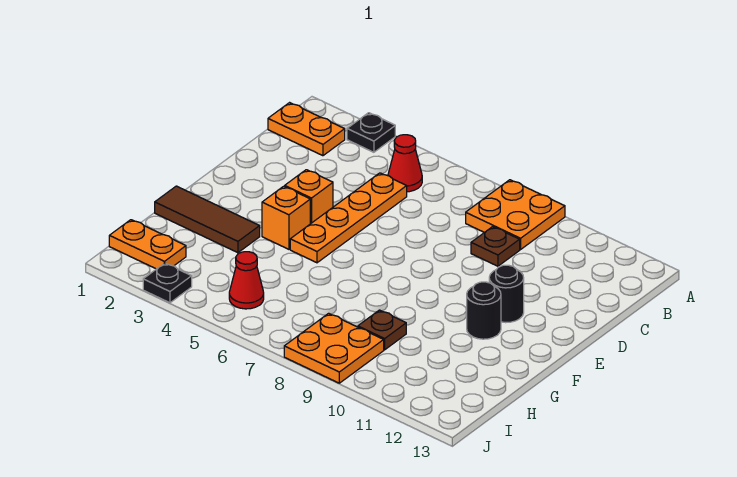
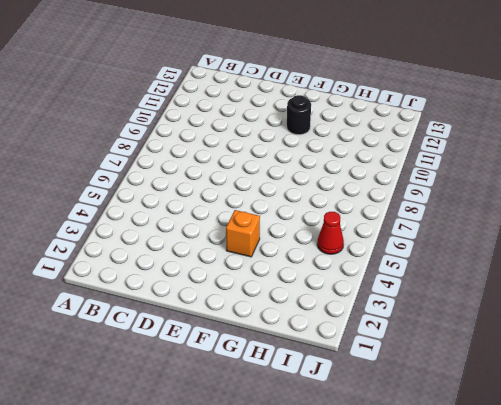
none -> black 1x1 plate [347,113,395,152]
none -> orange 2x2 plate [466,180,565,250]
none -> orange 1x2 plate [268,103,345,156]

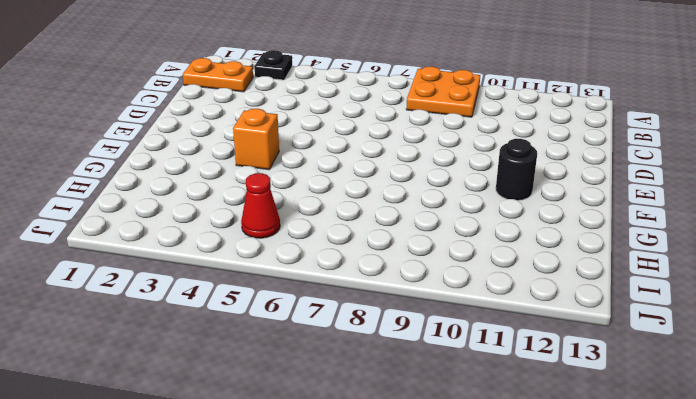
none -> red 1x1 cone [388,135,422,192]
none -> orange 1x4 plate [290,173,407,263]
none -> brown 1x1 plate [471,227,520,266]

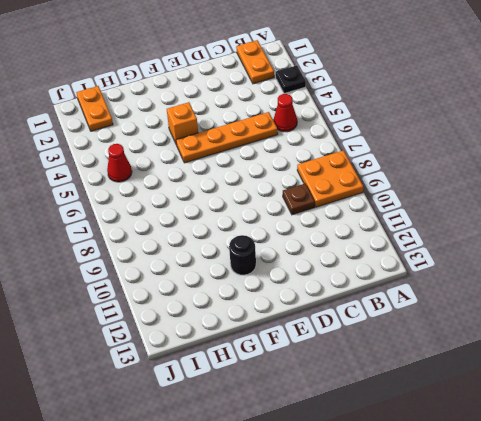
none -> orange 1x1 brick [285,170,333,224]
none -> black 1x1 round brick [489,265,524,323]
none -> brown 1x3 tile [155,186,260,253]

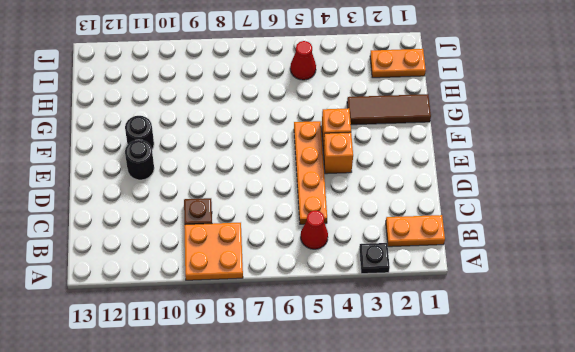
none -> brown 1x1 plate [358,310,406,350]
none -> orange 2x2 plate [284,313,384,383]
none -> black 1x1 plate [143,263,192,303]

